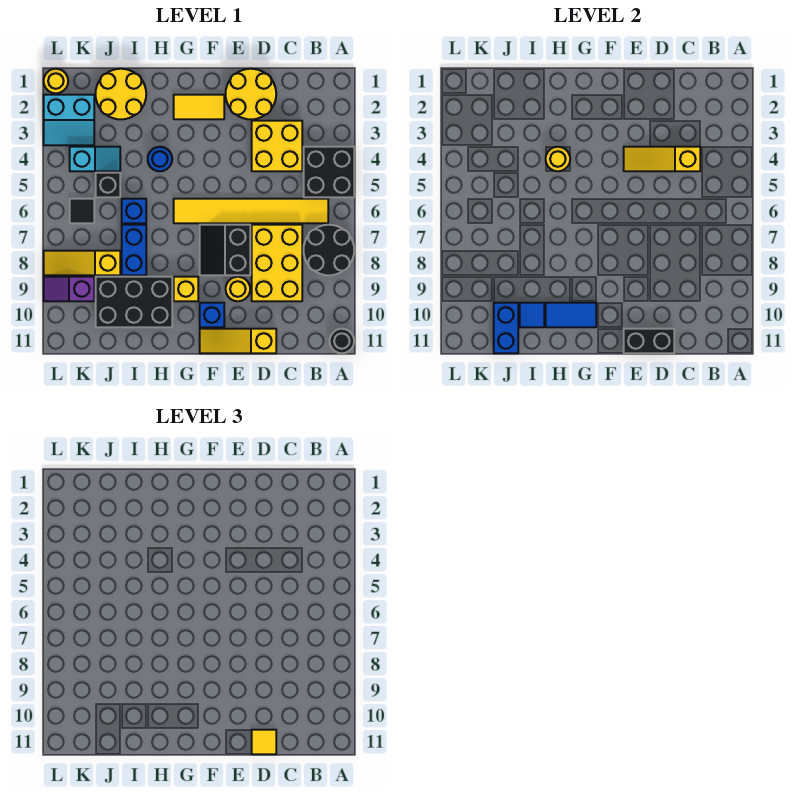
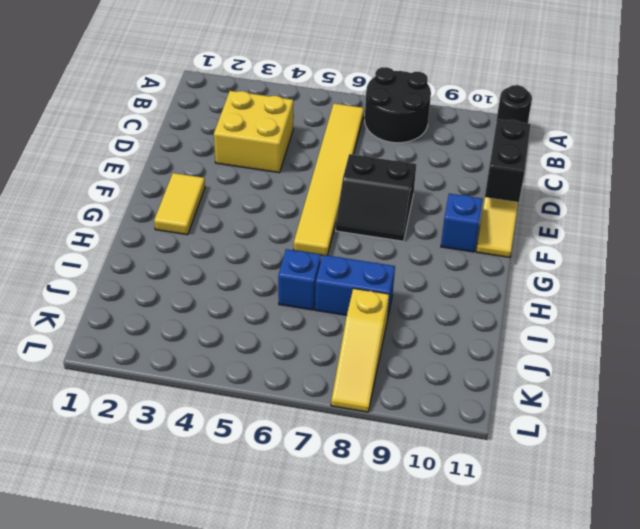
none -> black 2x2 brick [304,147,354,197]
none -> yellow 2x3 brick [252,225,302,301]
none -> yellow 2x2 round brick [226,69,276,119]
none -> yellow 1x1 round brick [226,277,250,301]

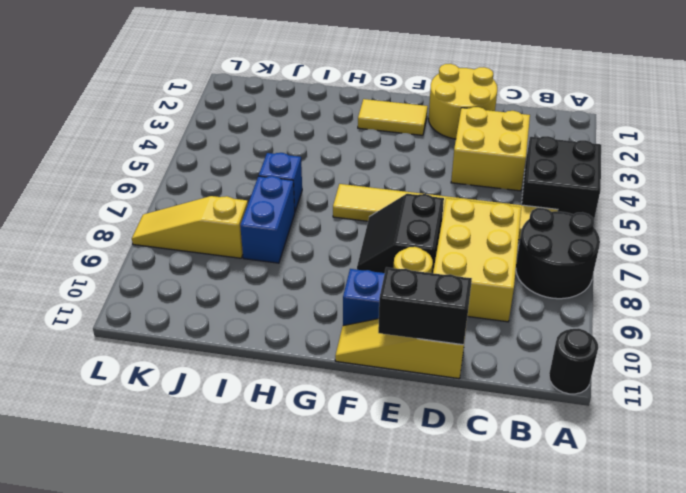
none -> yellow 1x1 brick [174,277,198,301]
none -> blue 1x1 round brick [148,147,172,171]
none -> black 2x3 brick [96,277,172,327]
none -> yellow 2x2 round brick [96,69,146,119]

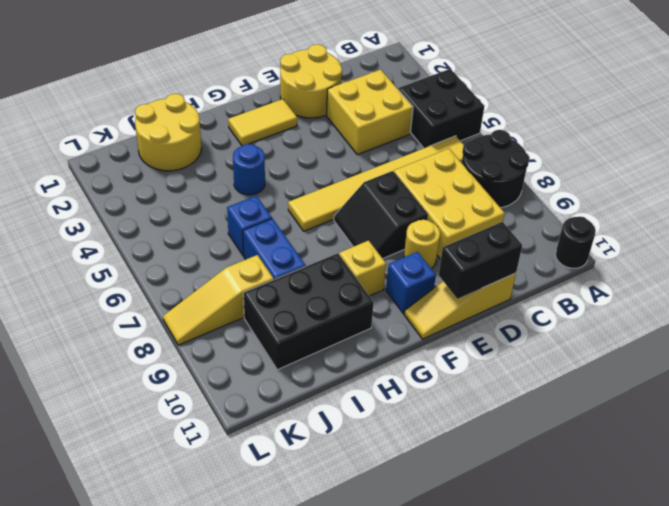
none -> cyan 1x2 slope [70,147,120,171]
none -> black 1x1 brick [96,173,120,197]
none -> cyan 2x2 slope [44,95,94,145]
none -> black 1x1 tile [70,199,94,223]

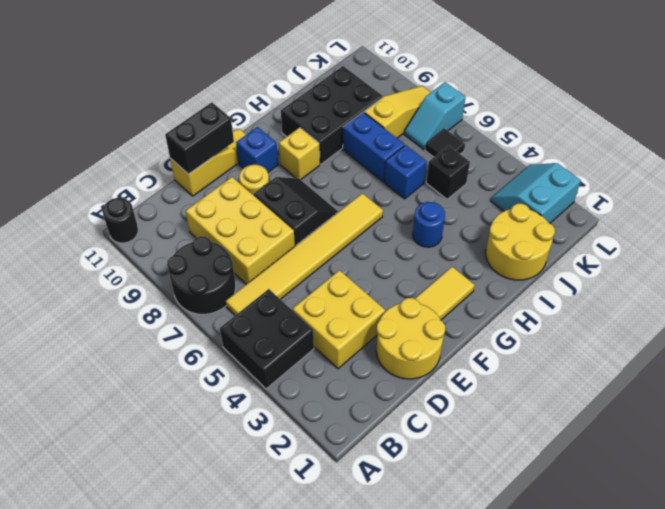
cyan 1x2 slope [404,82,466,149] -> cyan 1x2 slope moved to [70,147,120,171]
none -> purple 1x2 slope [44,277,94,301]
none -> yellow 1x1 round brick [44,69,68,93]
none -> yellow 1x3 slope [624,147,700,171]
none -> blue 1x2 tile [546,303,596,327]

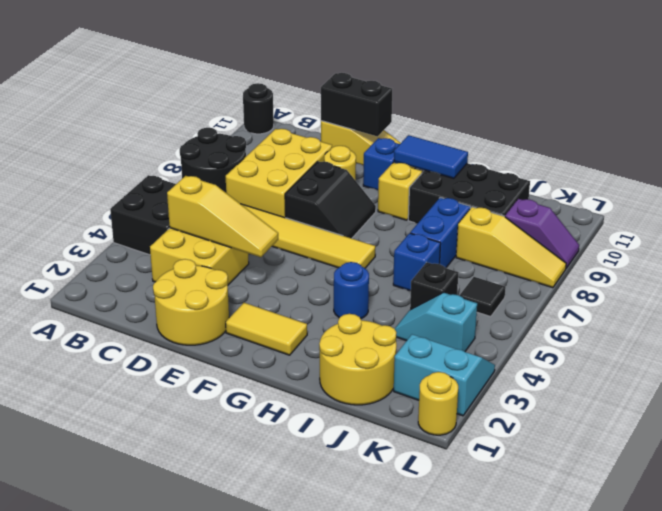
none -> yellow 1x1 round brick [546,147,570,171]
none -> blue 1x1 tile [520,303,544,327]
none -> blue 1x2 brick [494,303,518,353]
none -> yellow 1x1 tile [252,730,276,754]

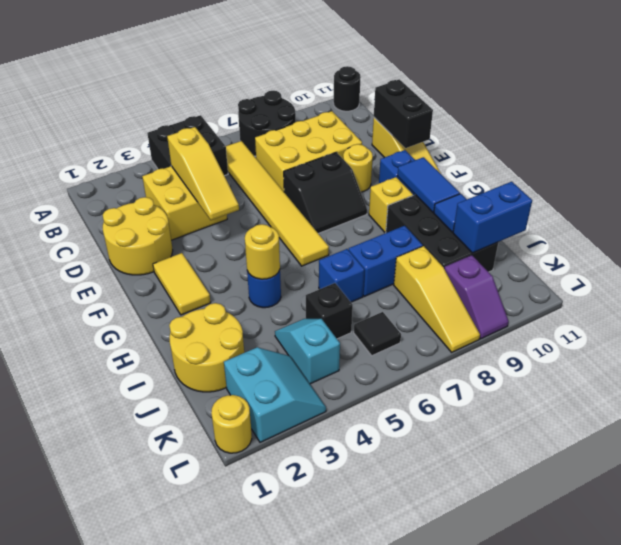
none -> yellow 1x1 tile [252,730,276,754]

